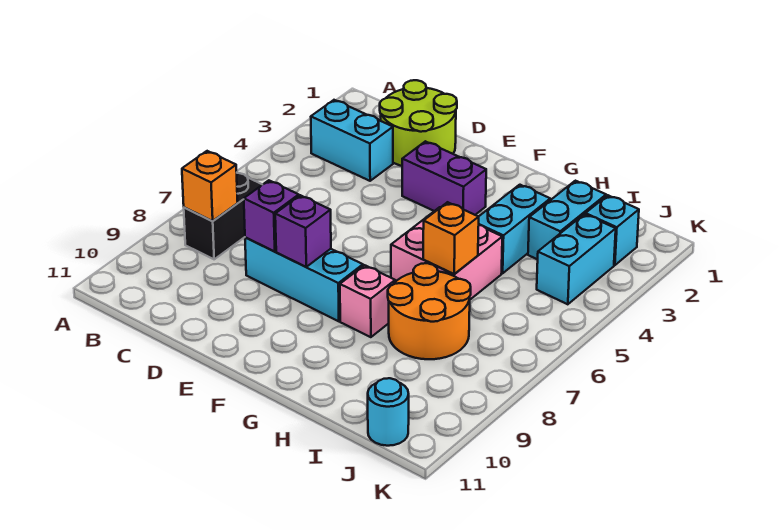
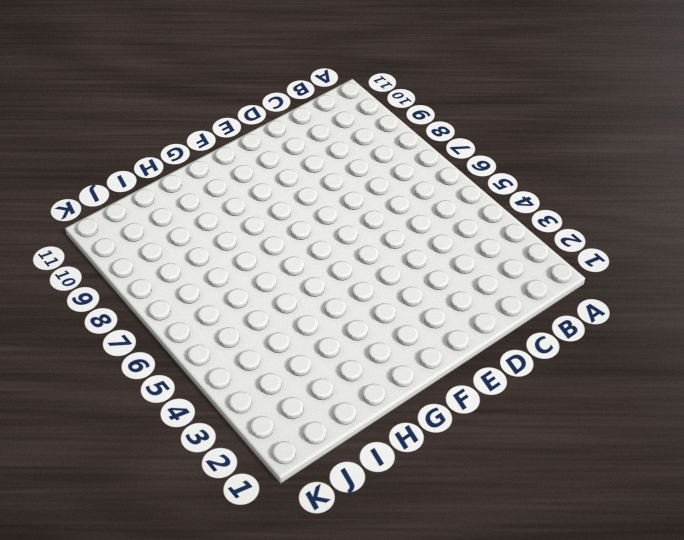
none -> cyan 1x2 brick [311,100,393,181]
none -> black 1x2 brick [184,173,262,259]
none -> lime 2x2 round brick [380,80,457,166]

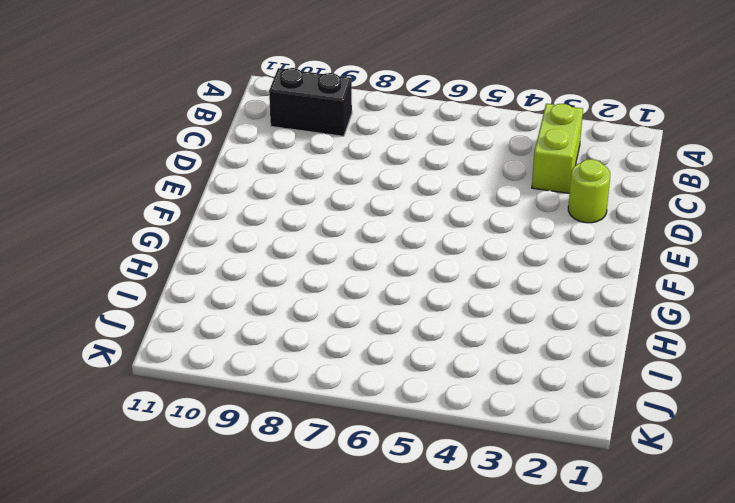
lime 1x2 brick [532,104,583,193] -> cyan 1x2 brick [311,100,393,181]
black 1x2 brick [269,68,352,136] -> black 1x2 brick moved to [184,173,262,259]
lime 1x1 round brick [568,159,610,223] -> lime 2x2 round brick [380,80,457,166]
none -> cyan 1x3 brick [245,237,363,321]
none -> purple 1x2 brick [402,141,486,215]
none -> pink 2x2 brick [391,207,502,299]

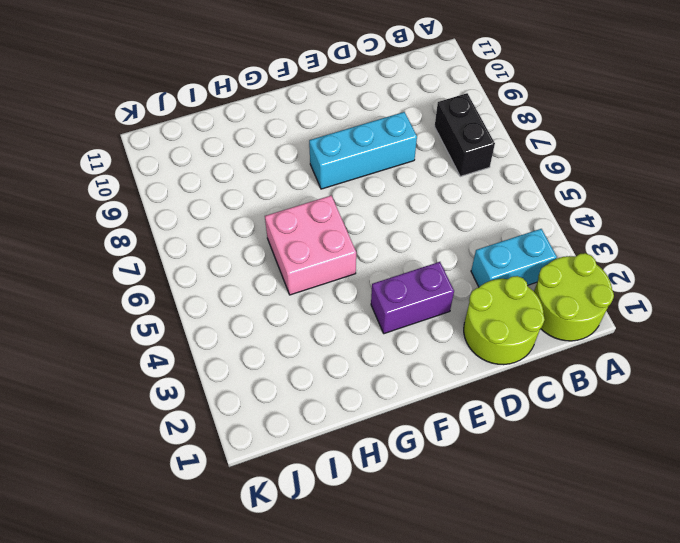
lime 2x2 round brick [534,253,614,341] -> none
none -> pink 1x1 brick [340,265,395,337]
none -> cyan 1x2 brick [479,185,550,273]
none -> orange 2x2 round brick [388,263,471,359]

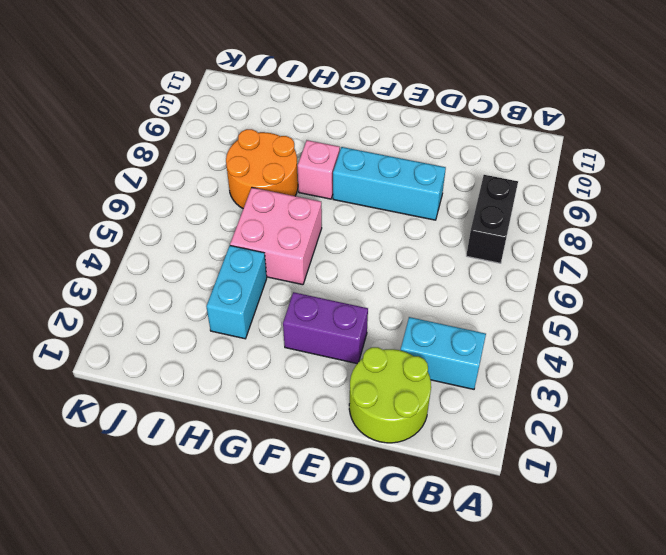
none -> cyan 1x2 brick [528,181,606,259]
none -> cyan 1x1 brick [586,195,639,265]
none -> cyan 1x2 brick [537,214,616,304]

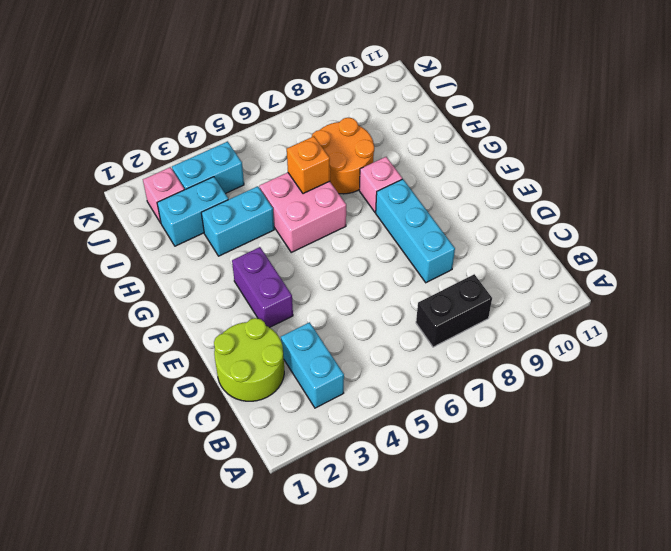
pink 1x1 brick [143,167,184,223] -> cyan 1x1 brick [586,195,639,265]
none -> cyan 1x1 round brick [368,378,409,446]
none -> orange 1x1 brick [182,151,238,221]
none -> purple 1x1 brick [244,180,299,252]

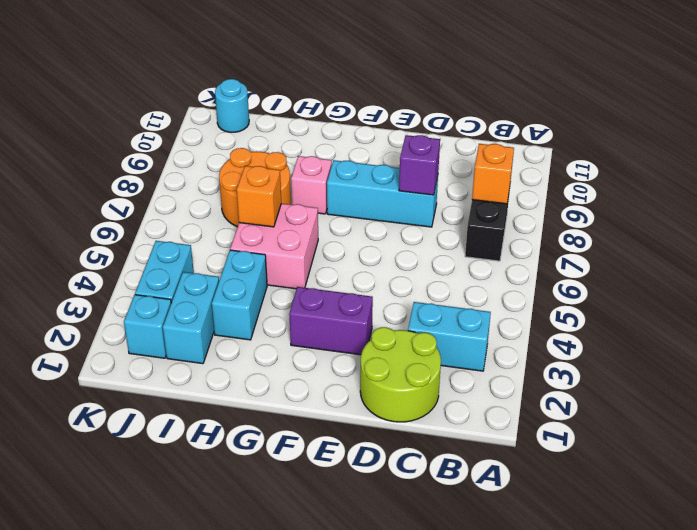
none -> purple 1x1 brick [275,195,331,267]

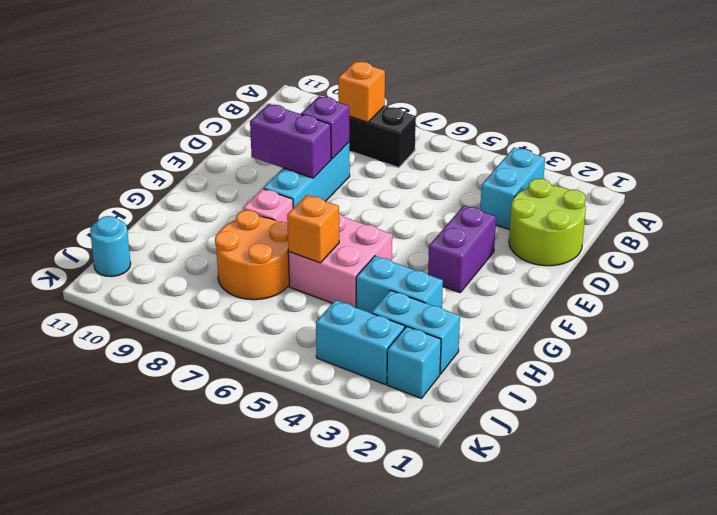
purple 1x2 brick [250,104,331,178] -> purple 1x1 brick [275,195,331,267]

